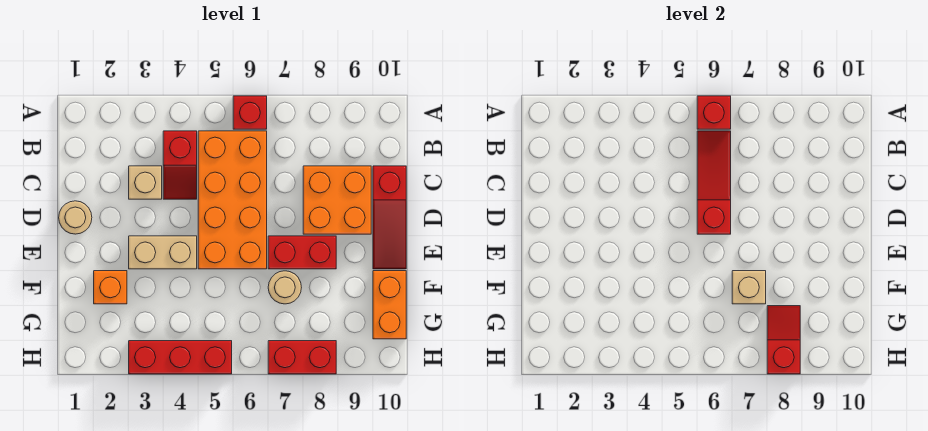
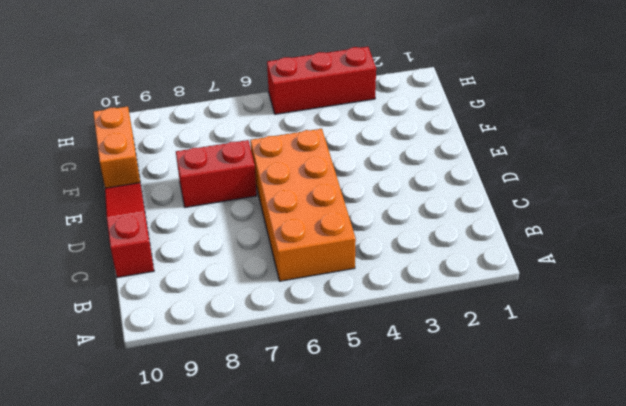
none -> red 1x1 brick [233,96,267,129]
none -> red 1x2 slope [163,131,197,199]
none -> tan 1x1 brick [129,166,162,199]

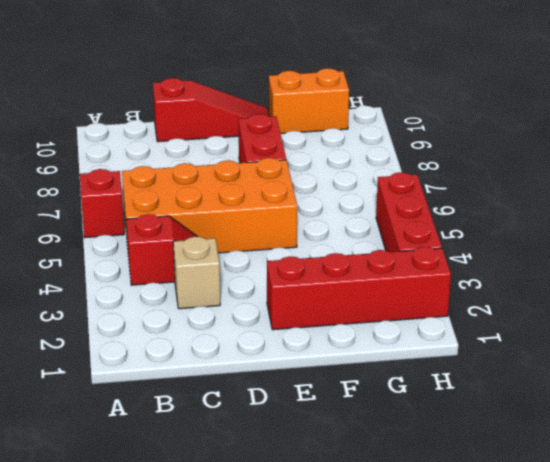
red 1x4 brick [267,247,451,330] -> orange 1x1 brick [94,271,127,304]
none -> orange 2x2 brick [303,166,371,234]
none -> tan 1x1 round brick [59,201,92,234]
none -> tan 1x2 brick [129,236,197,269]

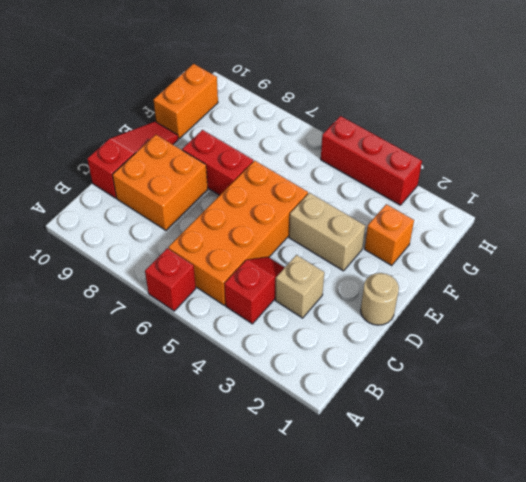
none -> tan 1x1 round brick [268,271,301,304]
none -> red 1x2 brick [268,341,336,374]
none -> red 1x1 brick [697,96,731,129]

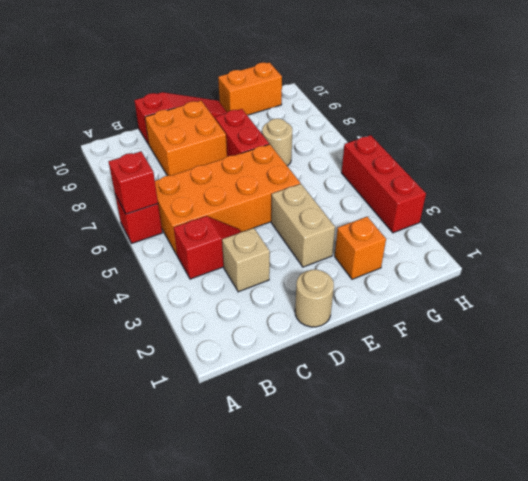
none -> red 1x2 brick [268,341,336,374]
none -> red 1x3 slope [697,131,731,234]
none -> tan 1x1 brick [732,271,766,304]

